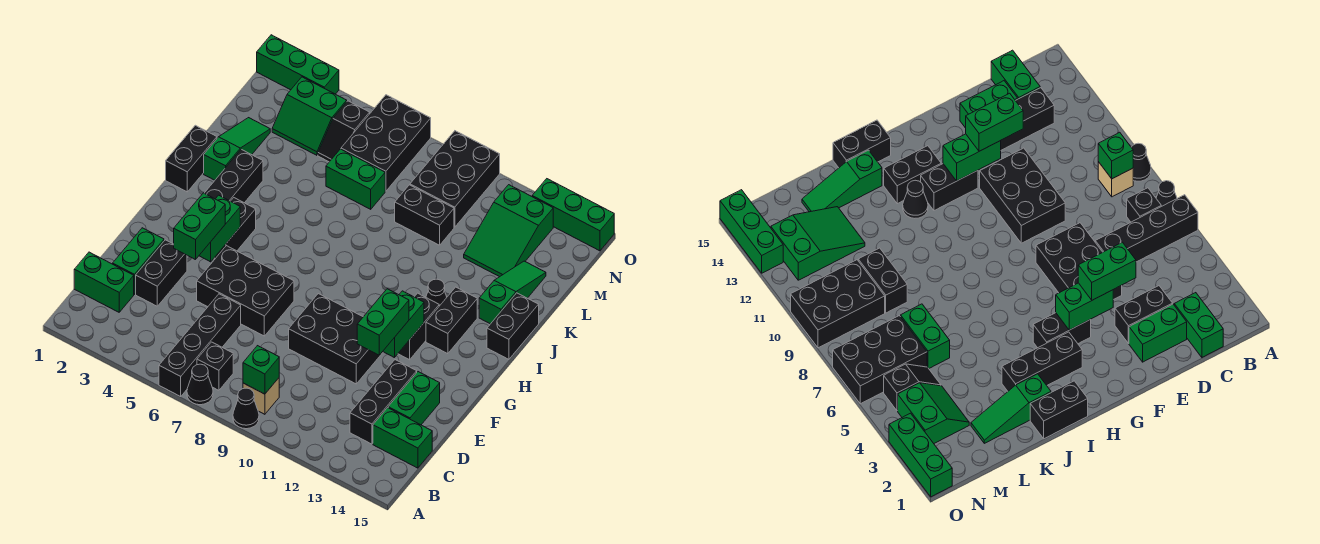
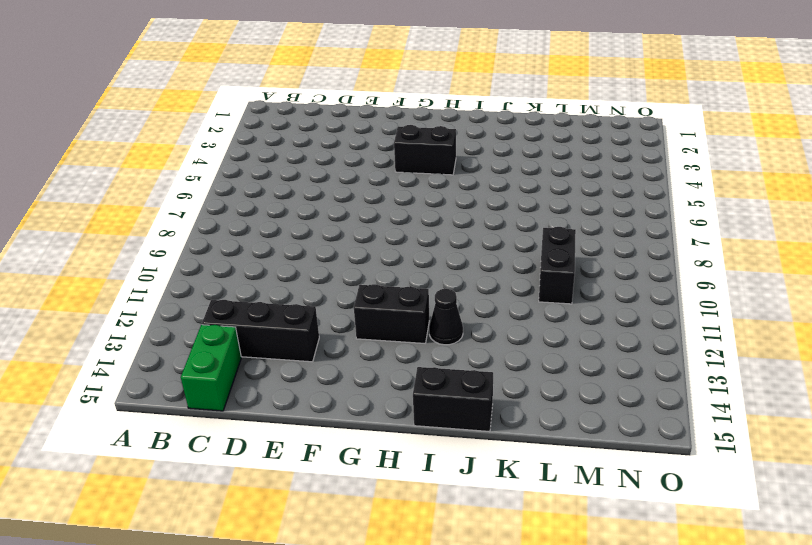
none -> black 1x4 brick [159,294,241,396]
none -> black 1x1 cone [187,364,213,405]
none -> black 1x1 cone [233,388,259,429]
none -> black 1x1 brick [197,342,233,390]

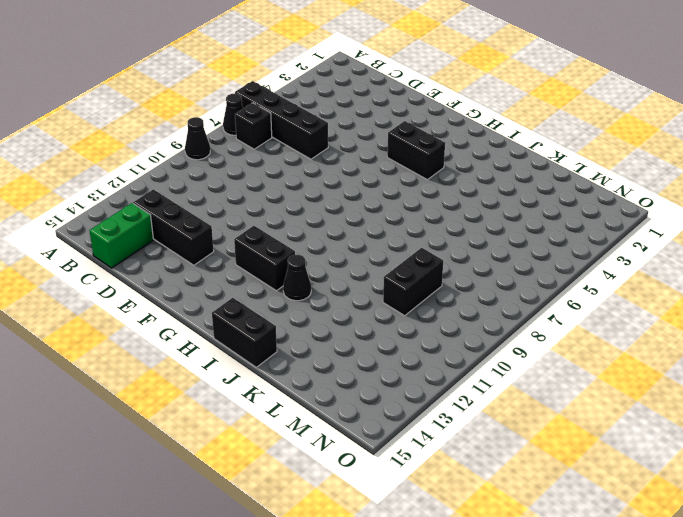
none -> tan 1x1 brick [243,378,279,414]
none -> green 1x2 brick [74,252,134,312]
none -> green 1x2 brick [113,228,164,294]
none -> black 1x2 brick [136,240,187,306]

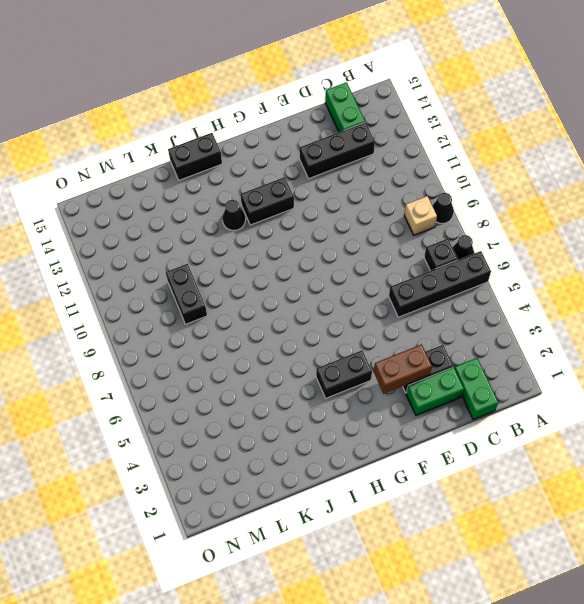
brown 1x2 brick [374,344,432,394] -> none
none -> green 1x2 brick [388,372,440,425]
none -> black 2x3 brick [197,246,294,336]
none -> black 2x3 brick [289,294,383,384]
none -> black 1x3 brick [205,149,263,203]

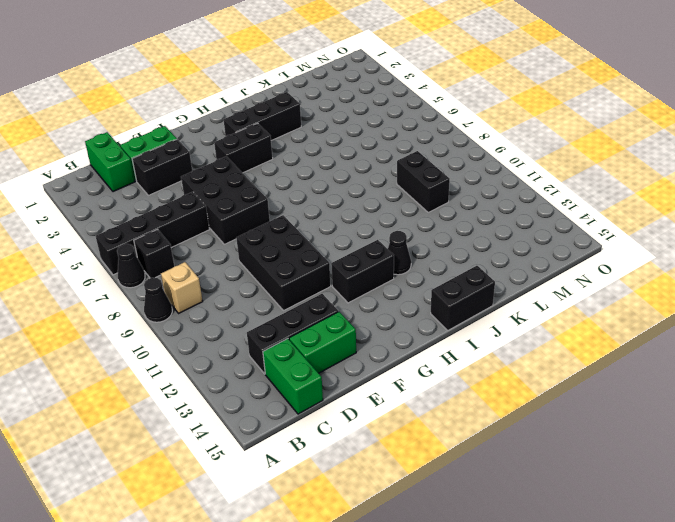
none -> black 1x2 brick [426,287,477,354]
none -> black 1x2 brick [166,125,217,192]
none -> green 1x3 slope [204,118,270,180]
none -> green 1x3 slope [479,261,546,324]

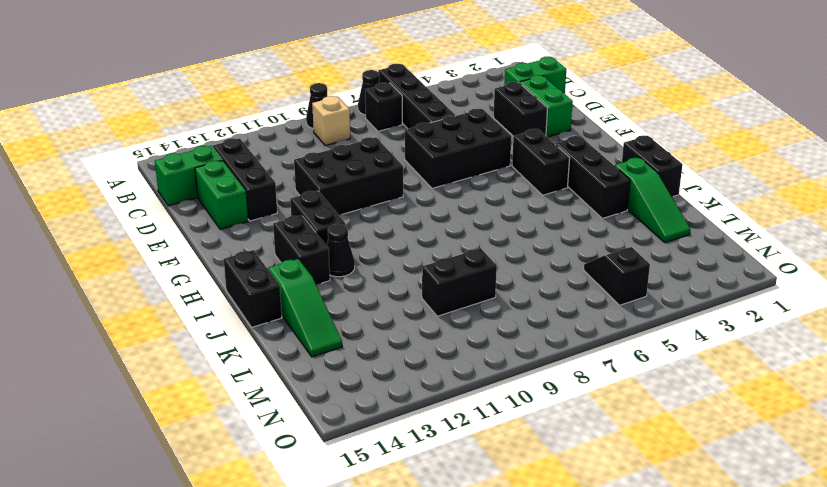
none -> green 1x2 brick [326,149,385,209]
none -> green 2x3 slope [464,185,553,277]
none -> green 2x2 slope [272,77,347,155]
none -> black 2x3 brick [341,95,431,191]

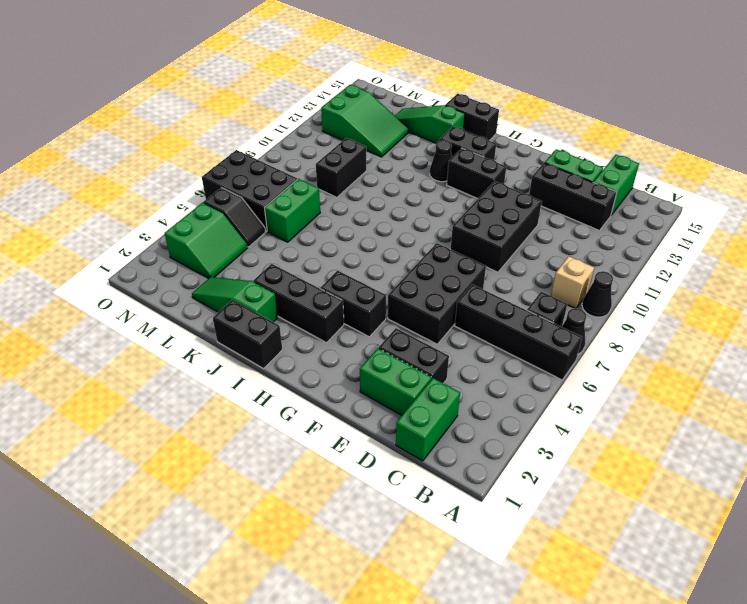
none -> black 2x3 brick [410,131,500,227]
none -> green 1x3 brick [257,35,339,94]
none -> green 1x3 brick [532,179,614,251]
none -> green 1x1 brick [243,346,279,394]

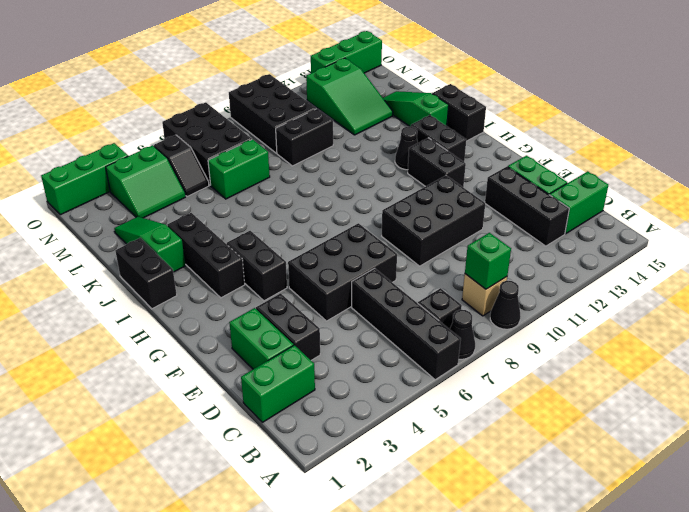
none -> green 1x2 brick [199,195,240,262]
none -> green 1x2 brick [383,291,424,358]
none -> green 1x2 brick [174,193,225,260]
none -> green 1x2 brick [357,289,409,355]

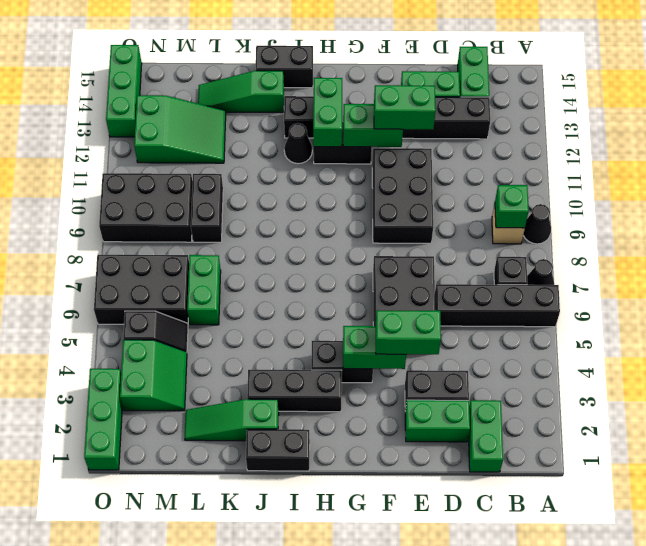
green 1x2 brick [313,78,342,147] -> none

